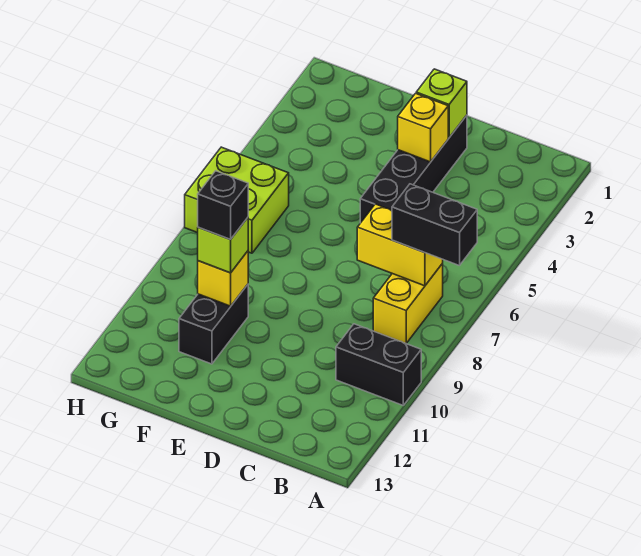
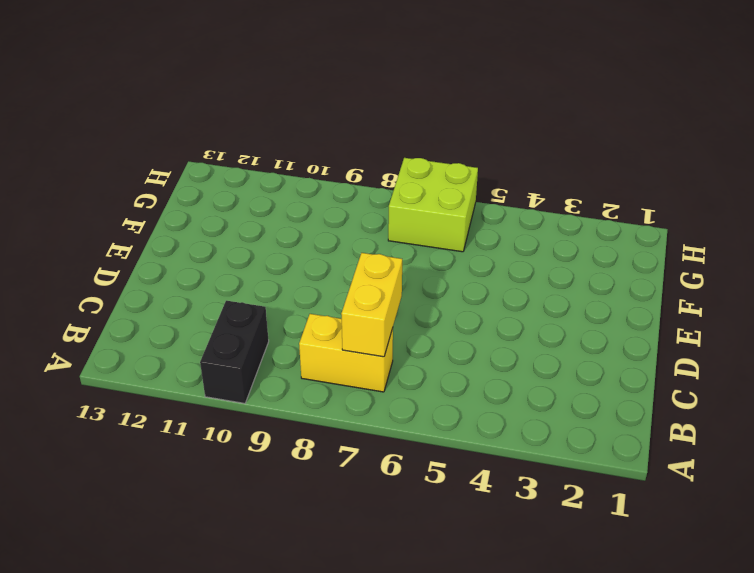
none -> black 1x4 brick [360,115,467,223]
none -> black 1x2 brick [179,285,248,364]
none -> lime 1x1 brick [416,69,467,137]

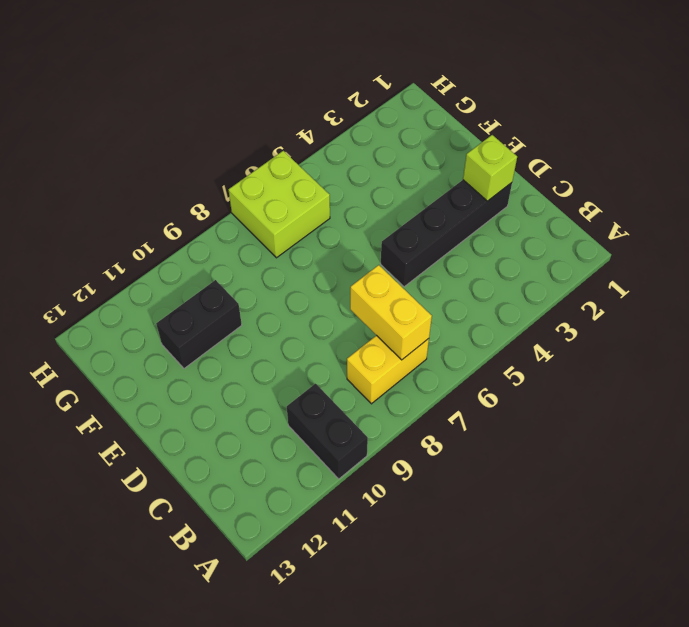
none -> yellow 1x1 brick [398,93,448,162]
none -> yellow 1x1 brick [198,251,248,306]
none -> black 1x2 brick [392,184,477,266]

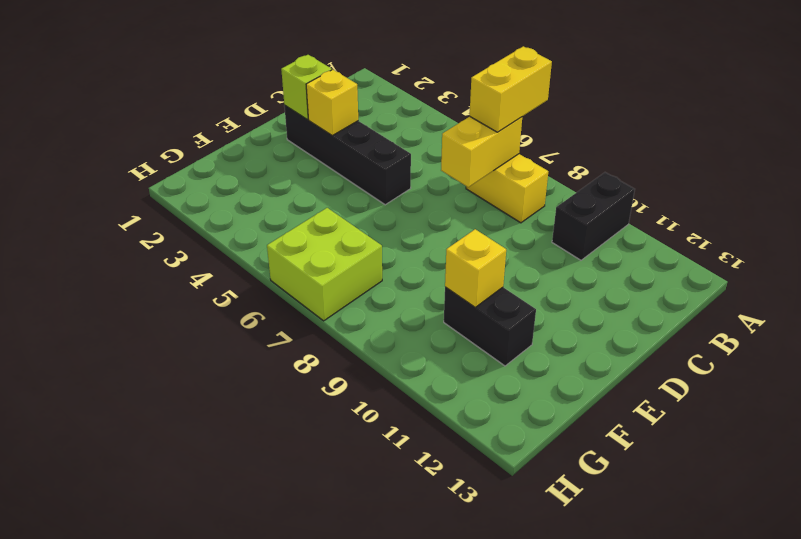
yellow 1x2 brick [470,46,552,132] -> black 1x2 brick [392,184,477,266]
none -> lime 1x1 brick [198,218,248,273]
none -> black 1x1 brick [198,171,248,239]

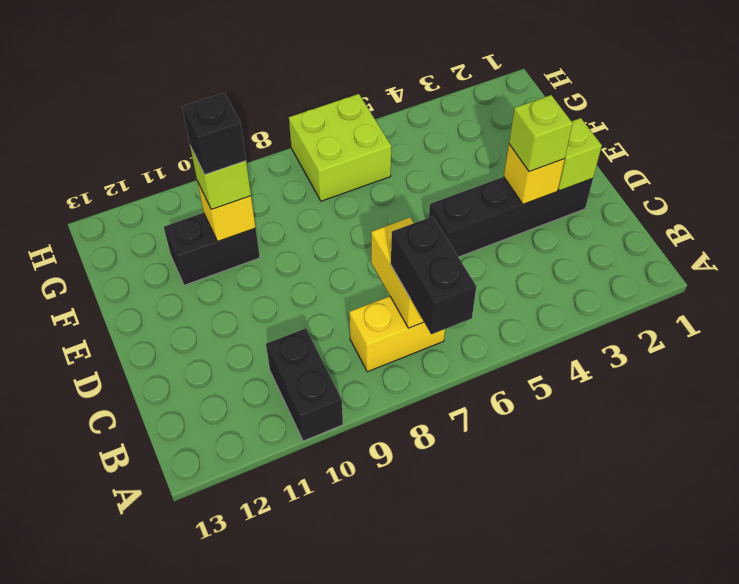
lime 1x1 brick [509,95,573,172] -> none

